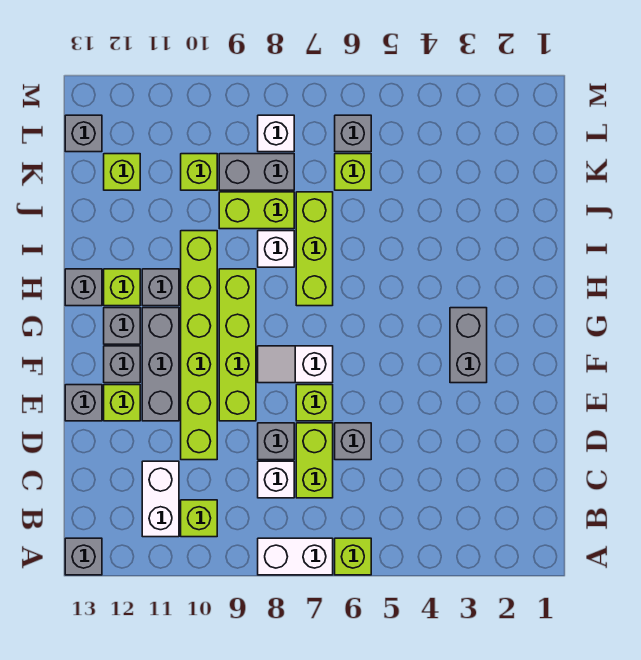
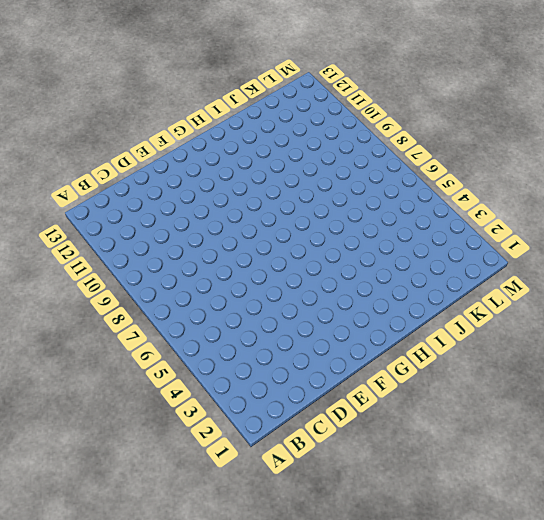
none -> lime 1x1 brick [335,538,371,575]
none -> white 1x2 brick [258,538,333,575]
none -> grey 1x1 brick [65,538,102,575]
none -> lime 1x1 brick [181,500,217,537]

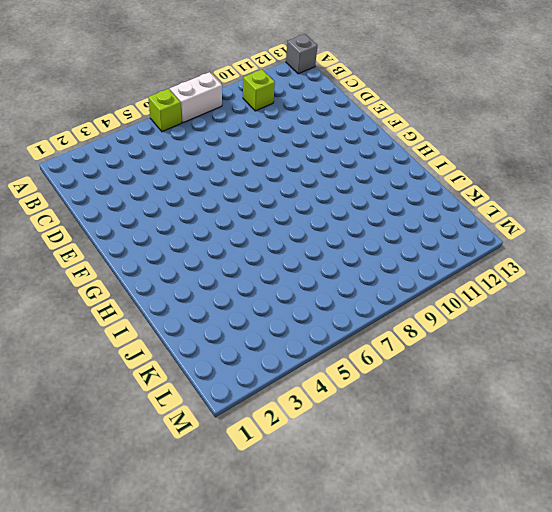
none -> white 1x2 brick [142,461,179,537]
none -> lime 1x2 brick [296,423,333,498]
none -> white 1x1 brick [258,461,294,498]
none -> grey 1x1 brick [335,423,371,460]

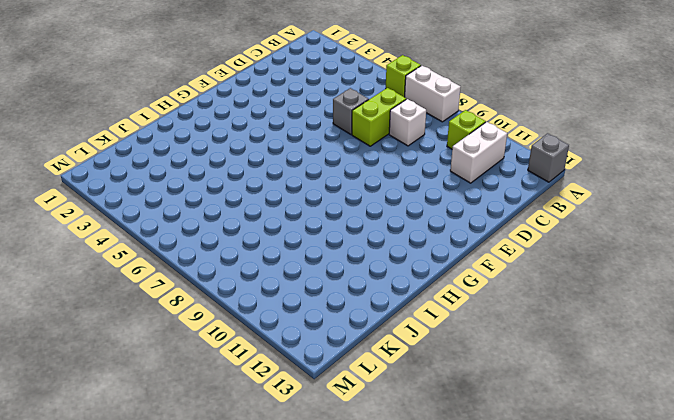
none -> grey 1x1 brick [258,423,294,460]
none -> lime 1x6 brick [181,231,217,460]
none -> lime 1x1 brick [296,385,333,421]
none -> lime 1x4 brick [219,269,256,421]

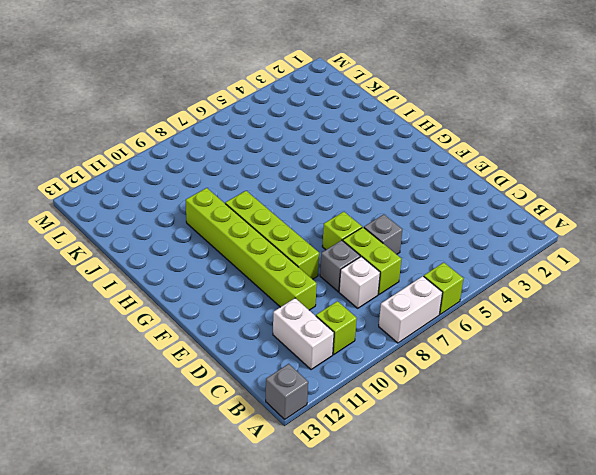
none -> grey 1x3 brick [142,308,179,421]
none -> lime 1x1 brick [104,385,140,421]
none -> grey 1x1 brick [65,385,102,421]
none -> grey 1x2 brick [450,308,487,383]

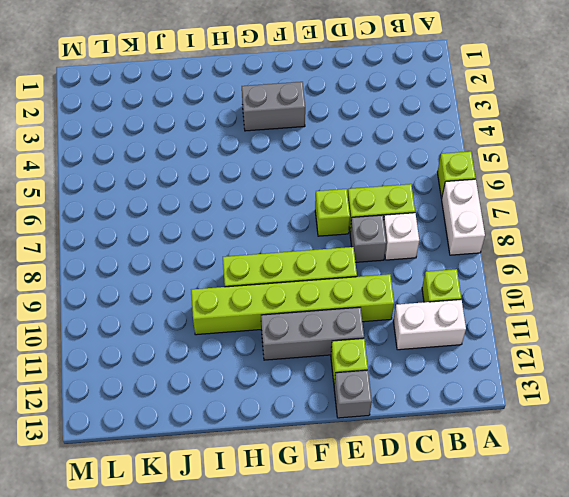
none -> grey 1x1 brick [65,538,102,575]
none -> grey 1x1 brick [335,423,371,460]
none -> white 1x2 slope [258,346,333,383]
none -> grey 1x1 brick [104,346,140,383]

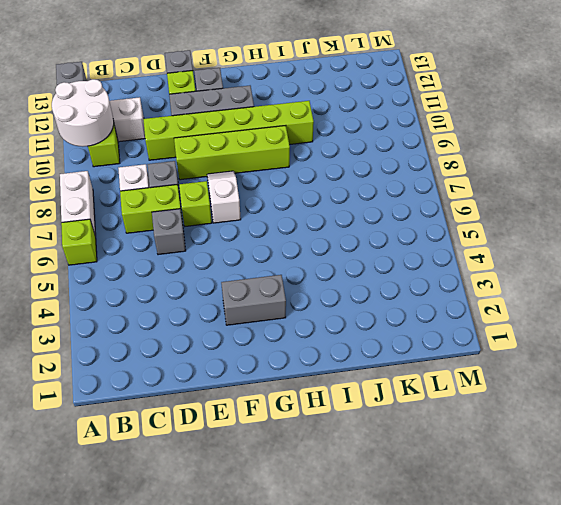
white 2x2 round brick [52,79,114,147] -> none
none -> grey 1x1 brick [104,308,140,344]
none -> lime 1x3 brick [296,192,333,306]
none -> grey 1x1 brick [142,269,179,306]
none -> lime 1x1 brick [104,269,140,306]

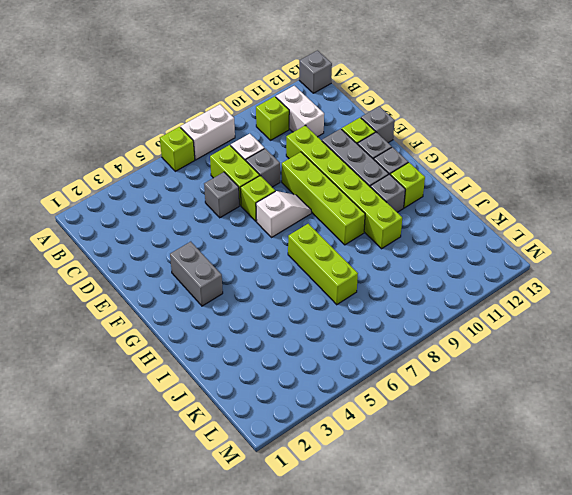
none -> grey 1x1 brick [65,269,102,306]
none -> white 1x1 brick [258,231,294,267]
none -> lime 1x2 brick [219,192,294,229]
none -> lime 1x1 brick [335,154,371,190]

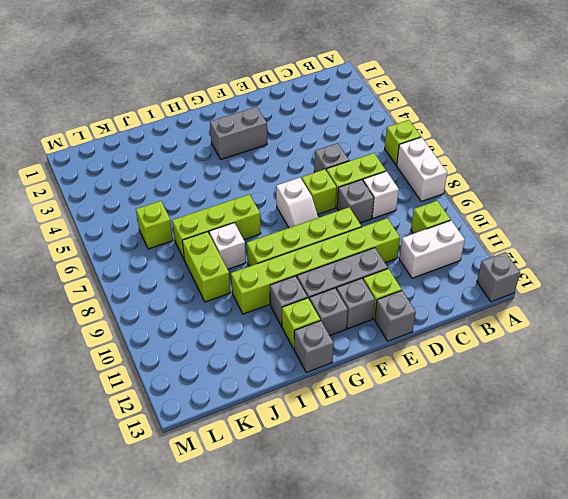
none -> grey 1x2 brick [219,154,294,190]
none -> lime 1x1 brick [181,154,217,190]
none -> lime 1x1 brick [104,154,140,190]
none -> grey 1x1 brick [335,115,371,152]

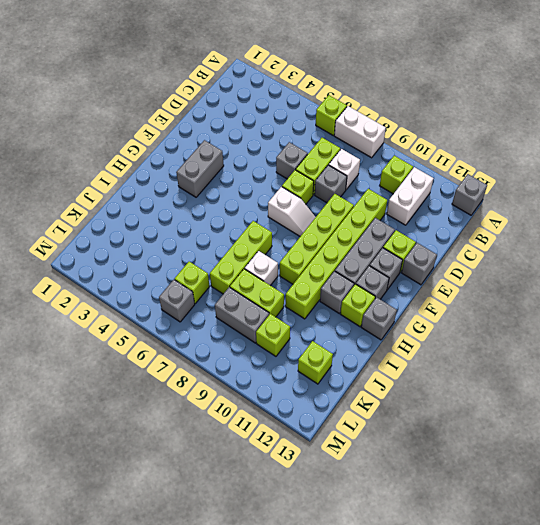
none -> white 1x1 brick [258,115,294,152]
none -> grey 1x1 brick [65,115,102,152]

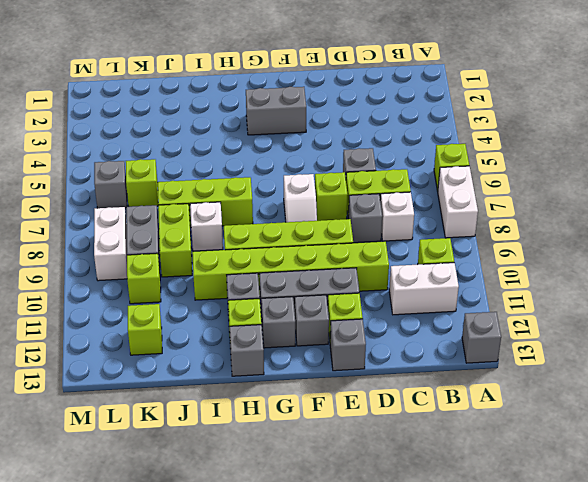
white 1x2 brick [94,207,127,281] -> white 1x1 brick [258,115,294,152]
none -> grey 1x1 brick [65,115,102,152]

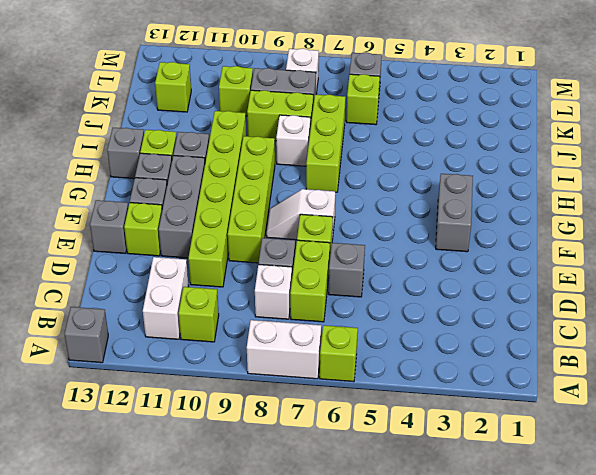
none -> grey 1x1 brick [65,115,102,152]

